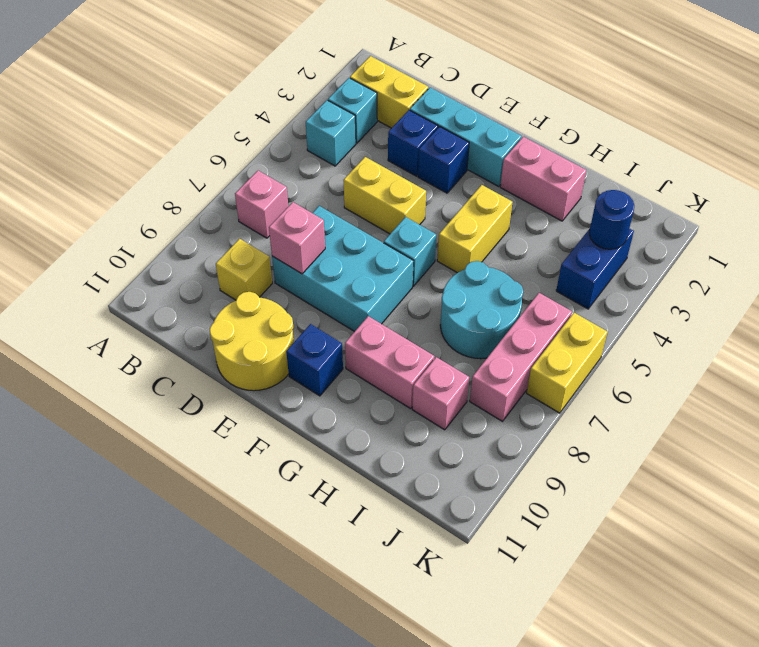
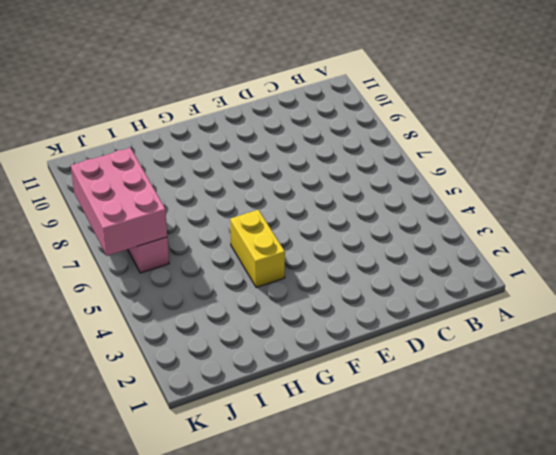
pink 2x3 brick [71,148,167,256] -> none
none -> yellow 1x2 brick [350,56,428,128]
none -> cyan 1x1 brick [328,78,377,143]
none -> cyan 1x1 brick [306,100,356,166]

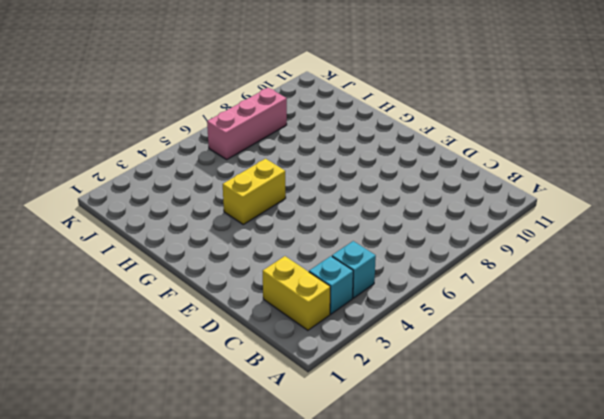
none -> pink 1x1 brick [235,171,288,238]
none -> yellow 1x1 brick [216,239,272,300]
none -> cyan 1x3 brick [410,88,522,187]

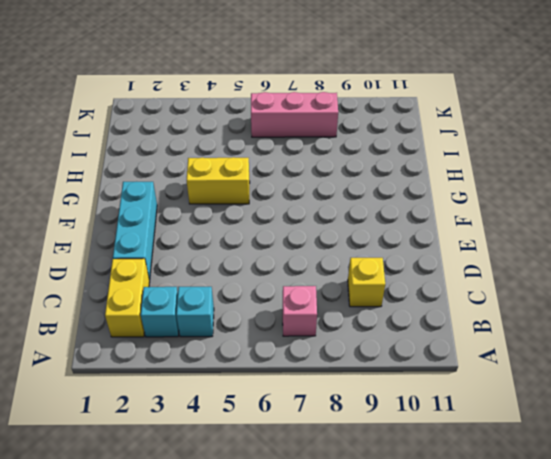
none -> blue 1x1 brick [388,110,438,176]
none -> yellow 1x2 brick [343,157,426,234]
none -> cyan 2x3 brick [272,206,414,332]

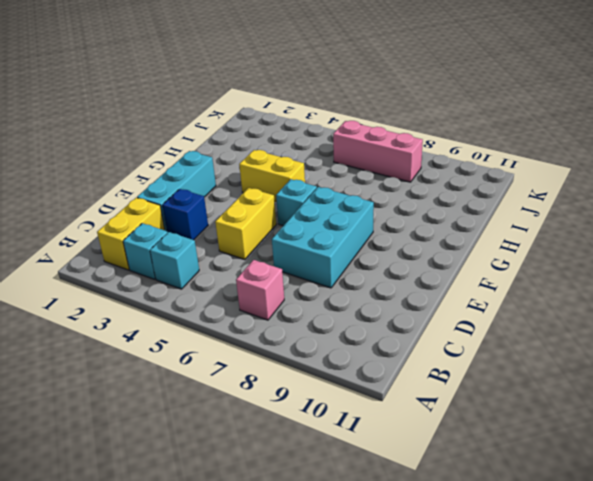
none -> yellow 1x1 brick [216,239,272,300]
none -> yellow 2x2 round brick [210,292,294,391]
none -> blue 1x1 brick [418,127,469,193]

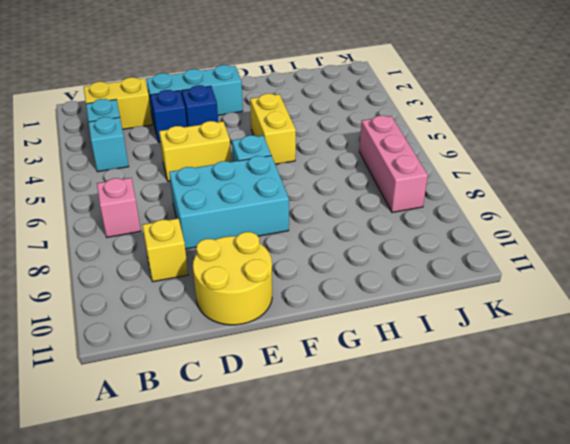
none -> blue 1x1 brick [286,324,343,396]
none -> pink 1x2 brick [500,137,586,221]
none -> pink 1x2 brick [345,316,435,409]

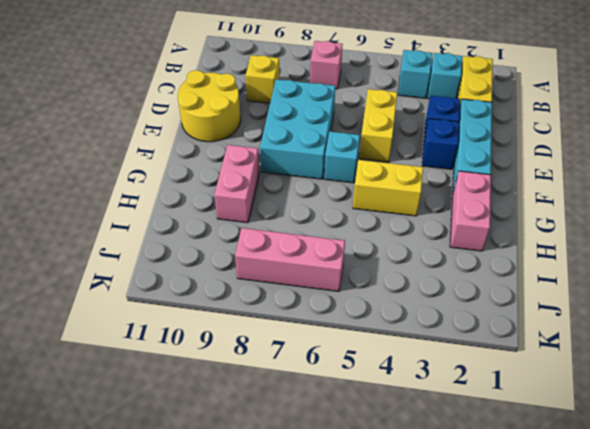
none -> blue 1x1 brick [286,324,343,396]
none -> cyan 2x2 round brick [440,261,523,359]
none -> pink 1x1 brick [412,357,469,430]

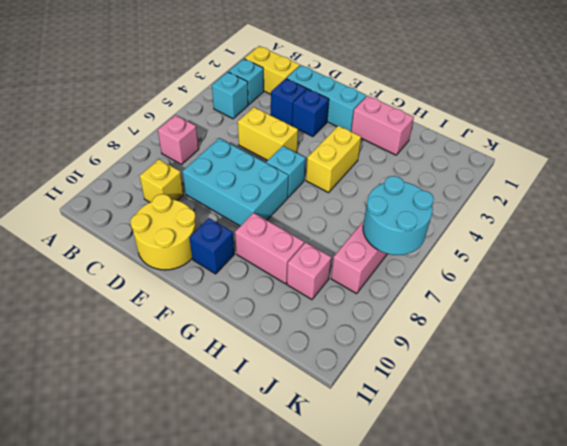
cyan 2x2 round brick [363,176,434,255] -> cyan 2x2 round brick moved to [440,261,523,359]
none -> blue 1x2 brick [556,229,634,309]
none -> yellow 1x2 brick [527,313,608,413]
none -> pink 1x1 brick [269,202,325,274]

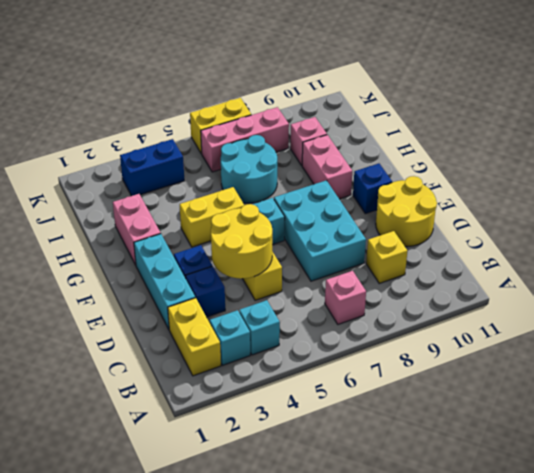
yellow 2x2 round brick [211,204,272,279] -> none
none -> pink 1x1 brick [269,202,325,274]
none -> blue 1x1 round brick [589,190,634,249]

